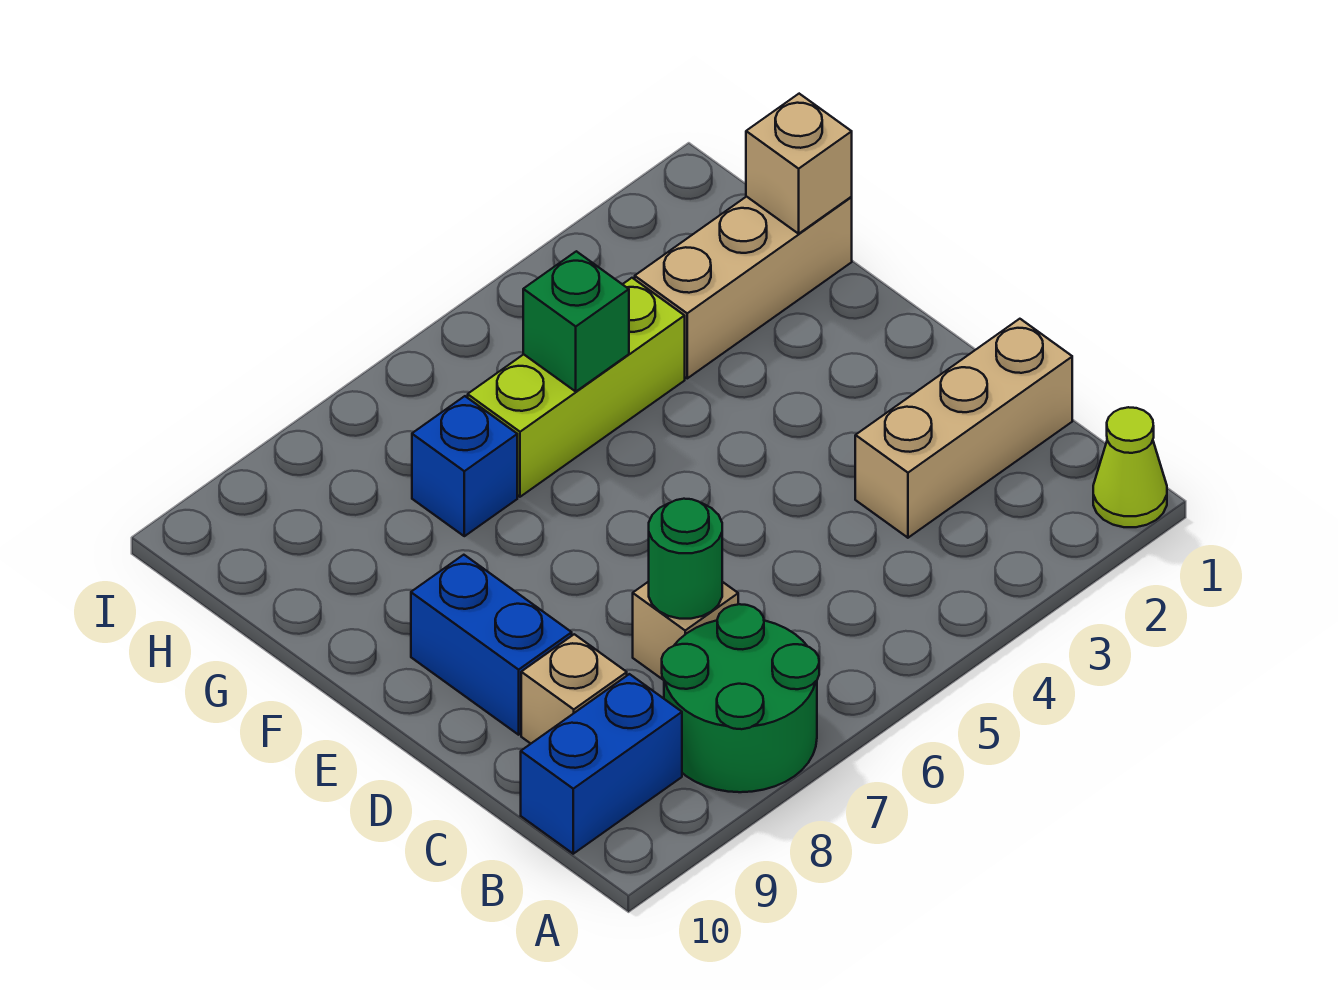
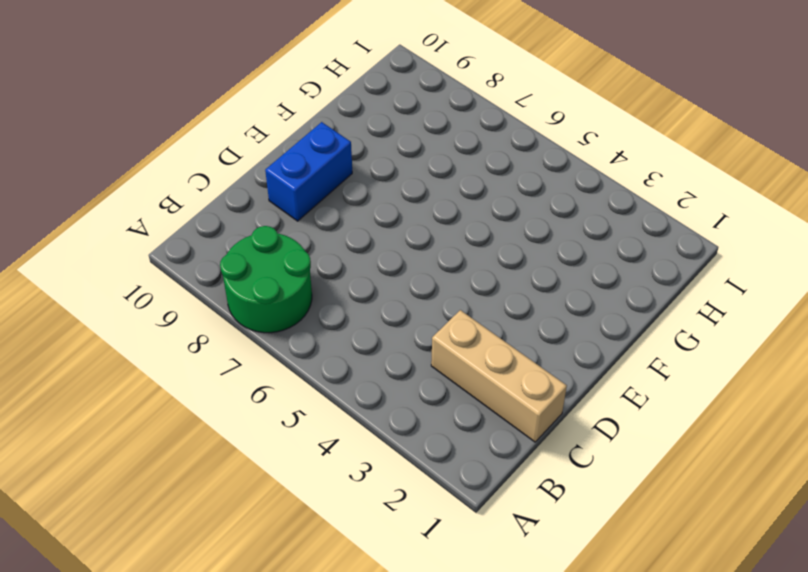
none -> lime 1x1 cone [1093,407,1167,527]
none -> blue 1x2 brick [521,674,682,854]
none -> tan 1x1 brick [633,582,738,680]

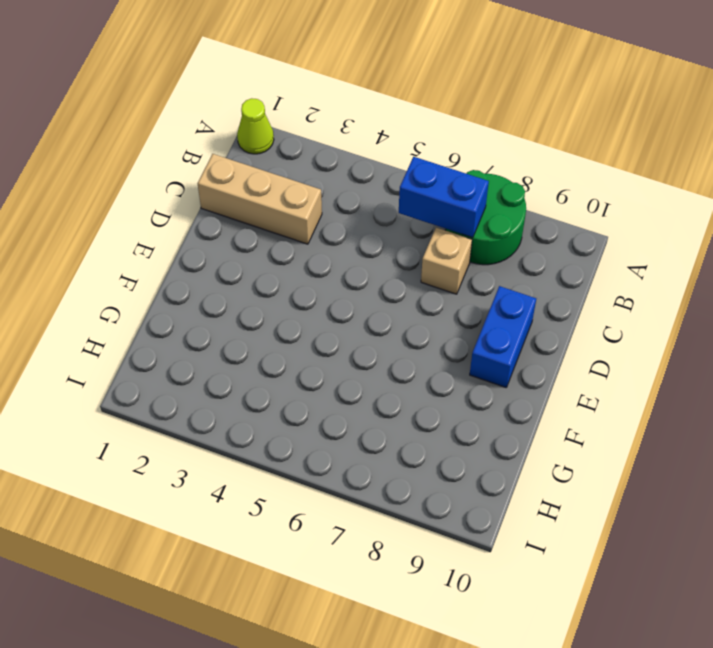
blue 1x2 brick [399,157,489,238] -> blue 1x2 brick moved to [521,674,682,854]
none -> tan 1x1 brick [521,634,627,744]
none -> tan 1x3 brick [635,196,852,378]
none -> lime 1x3 brick [468,278,685,497]

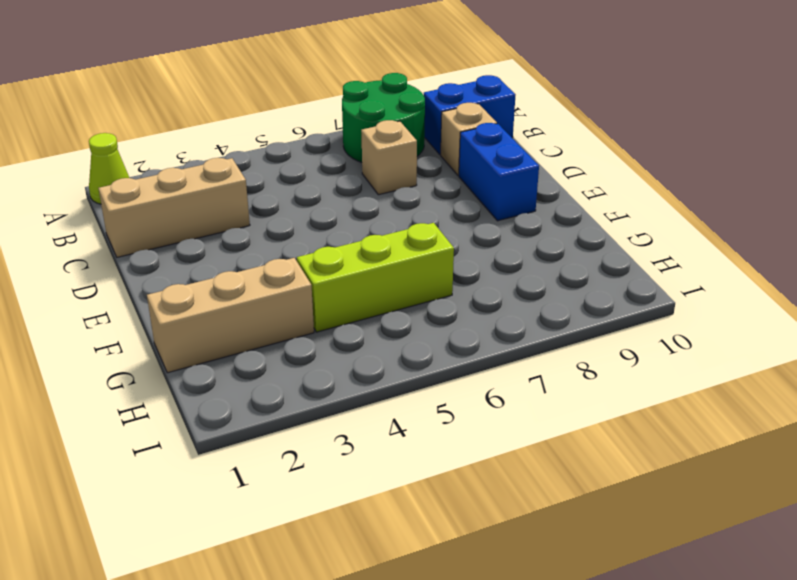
none -> blue 1x1 brick [412,396,517,536]
none -> green 1x1 round brick [649,499,722,619]
none -> tan 1x1 brick [746,94,852,234]

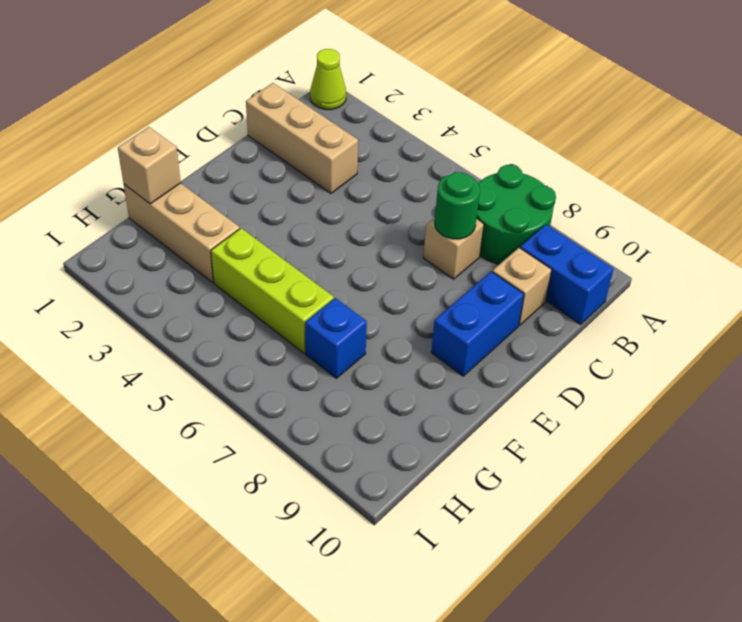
none -> green 1x1 brick [523,251,629,391]

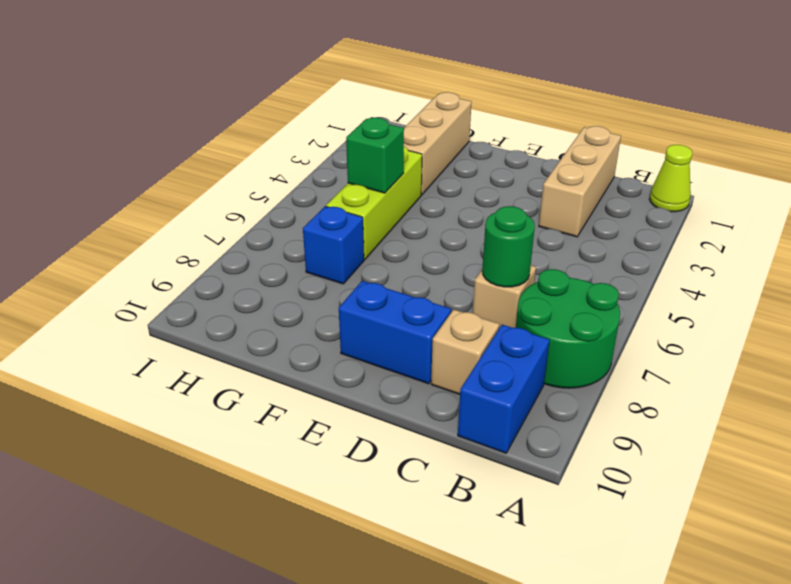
none -> tan 1x1 brick [746,94,852,234]

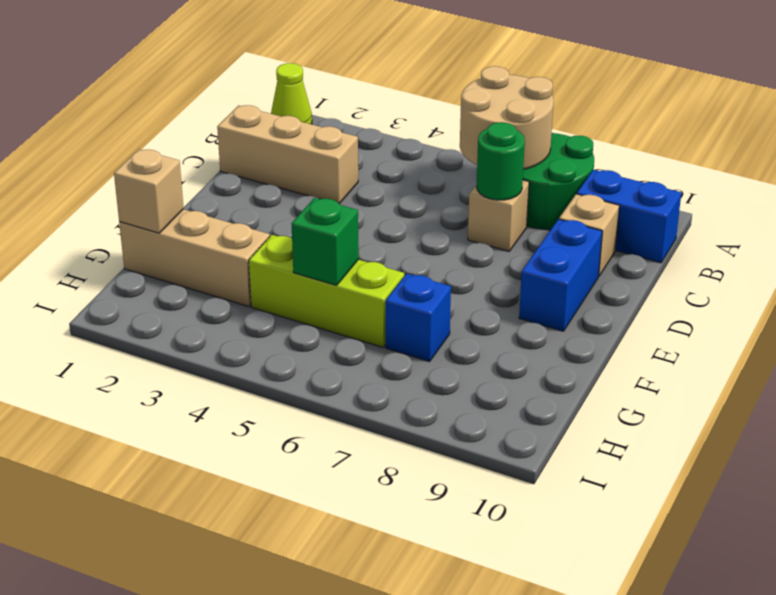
tan 2x2 round brick [460,66,554,170] -> none

